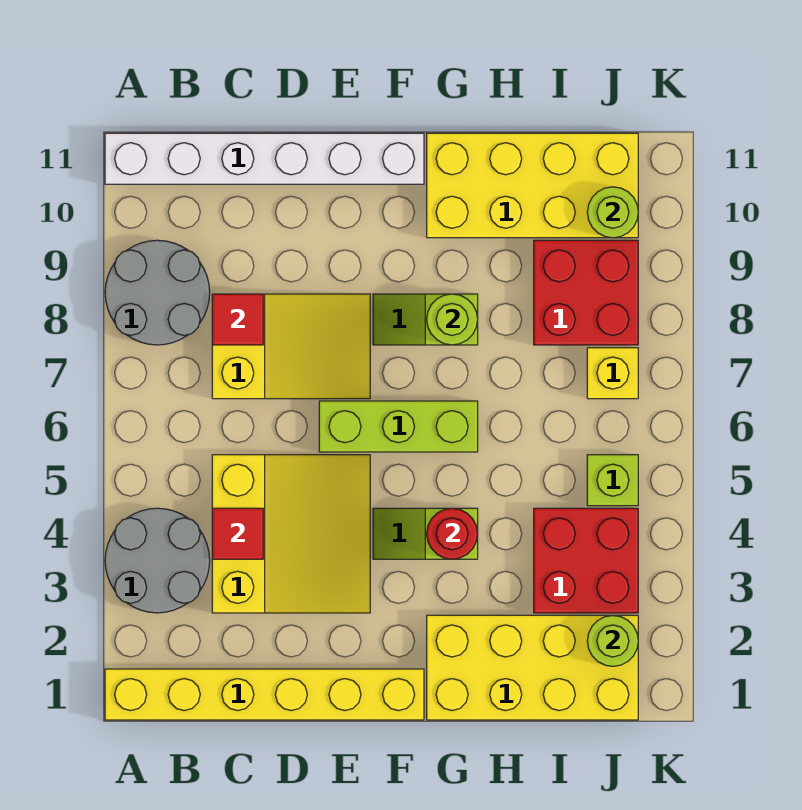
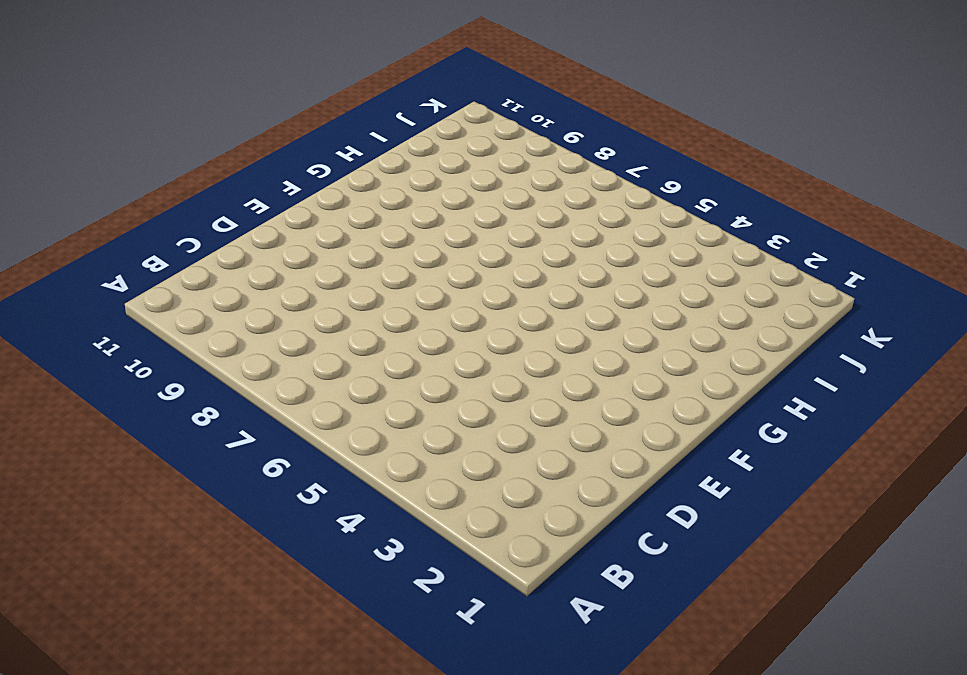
none -> yellow 1x6 brick [105,669,424,720]
none -> grey 2x2 round brick [105,508,210,613]
none -> grey 2x2 round brick [105,240,210,345]

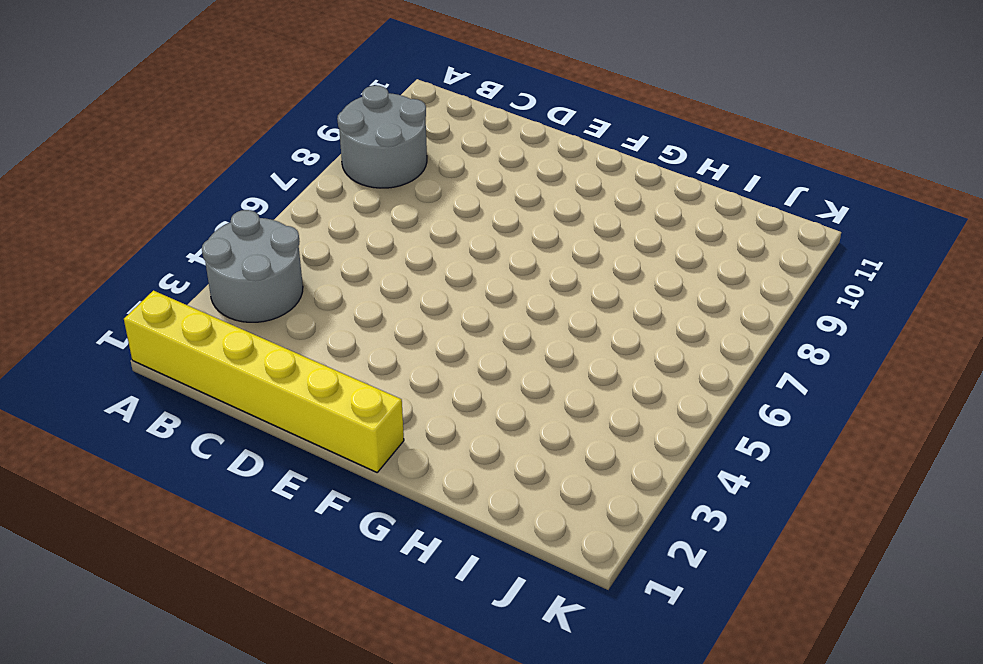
none -> white 1x6 brick [105,133,424,184]
none -> yellow 3x3 slope [212,455,370,613]
none -> yellow 2x3 slope [212,294,370,399]

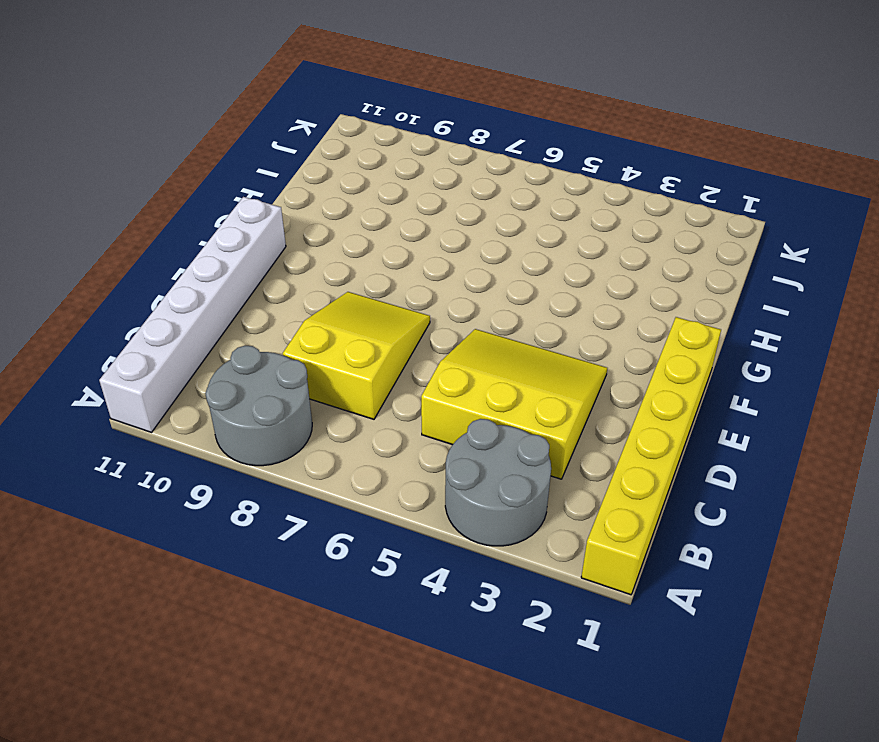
none -> lime 1x3 brick [319,401,478,452]
none -> lime 1x2 slope [373,508,478,559]
none -> lime 1x2 slope [373,294,478,345]

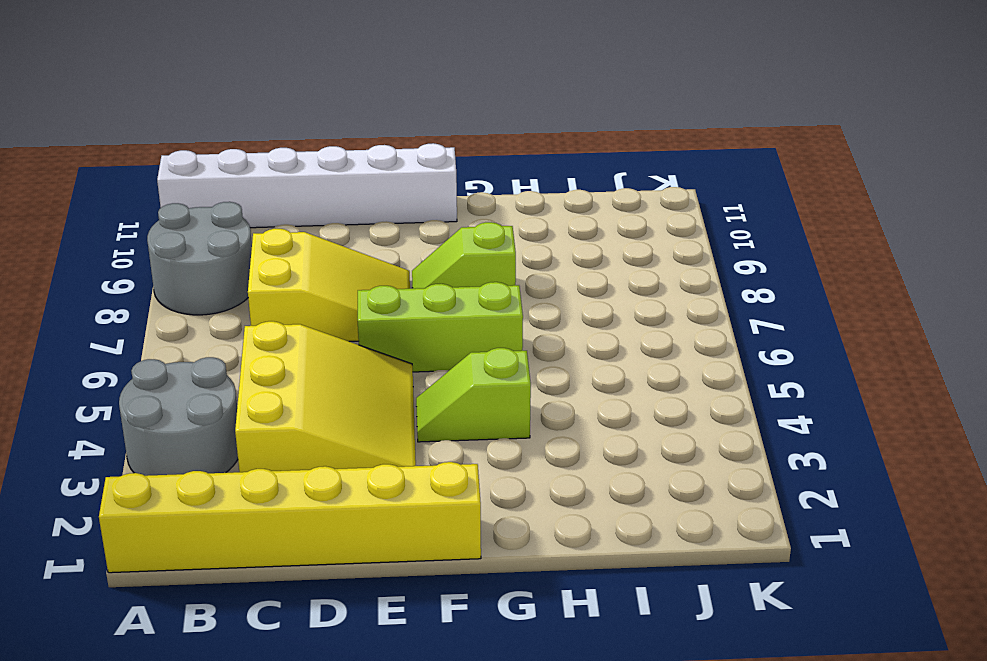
none -> yellow 2x4 brick [427,615,638,720]
none -> yellow 2x4 brick [427,133,638,238]
none -> red 2x2 brick [534,508,638,613]

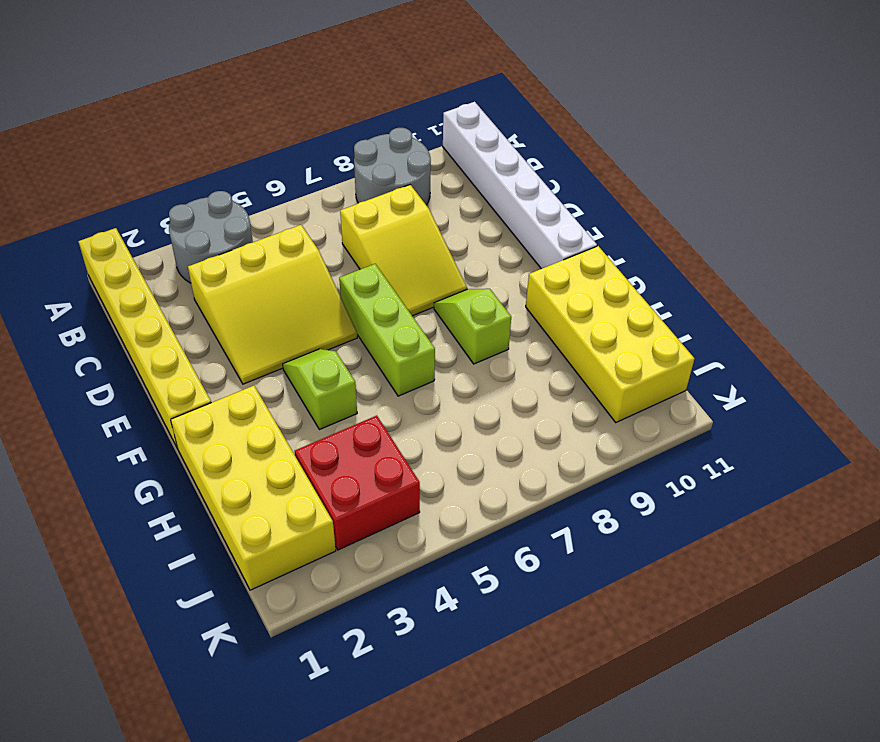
none -> red 2x2 brick [534,240,638,345]
none -> lime 1x1 brick [587,455,638,506]
none -> yellow 1x1 brick [587,348,638,399]

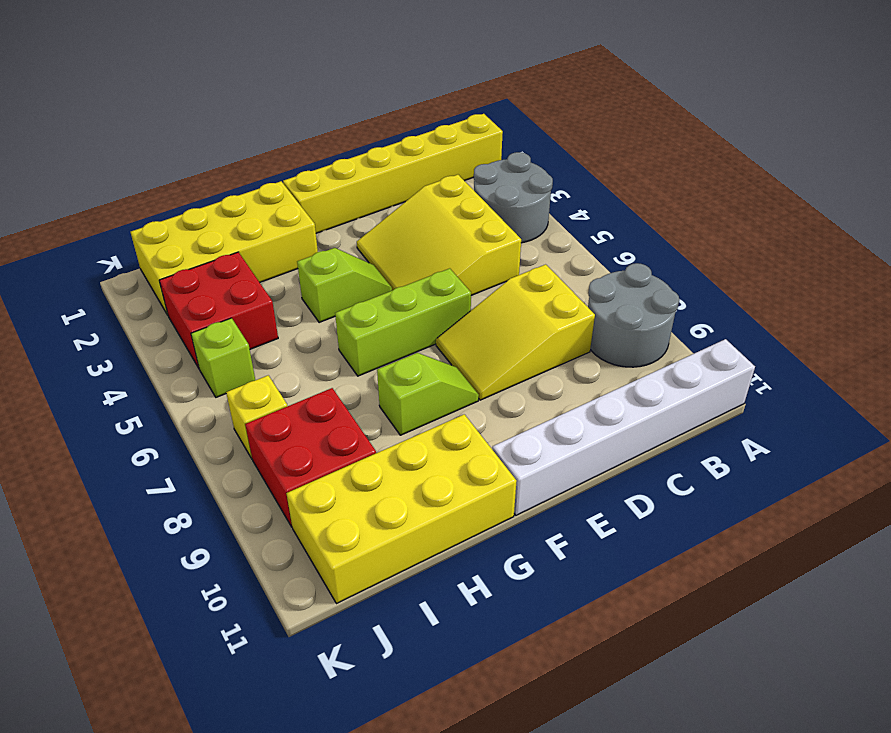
none -> red 1x1 tile [212,508,263,559]
none -> red 1x1 tile [212,294,263,345]
none -> red 1x1 round brick [427,508,478,559]

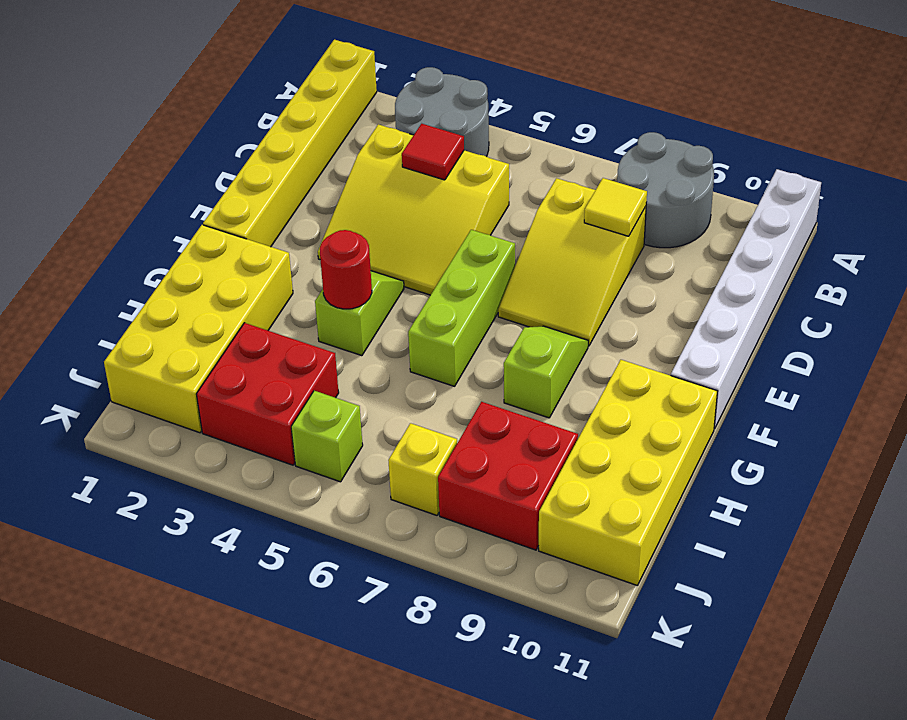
yellow 1x1 tile [584,178,647,236] -> red 1x1 tile [212,294,263,345]
none -> lime 1x1 round brick [427,294,478,345]
none -> lime 1x1 round brick [587,615,638,666]
none -> lime 1x1 round brick [587,187,638,238]

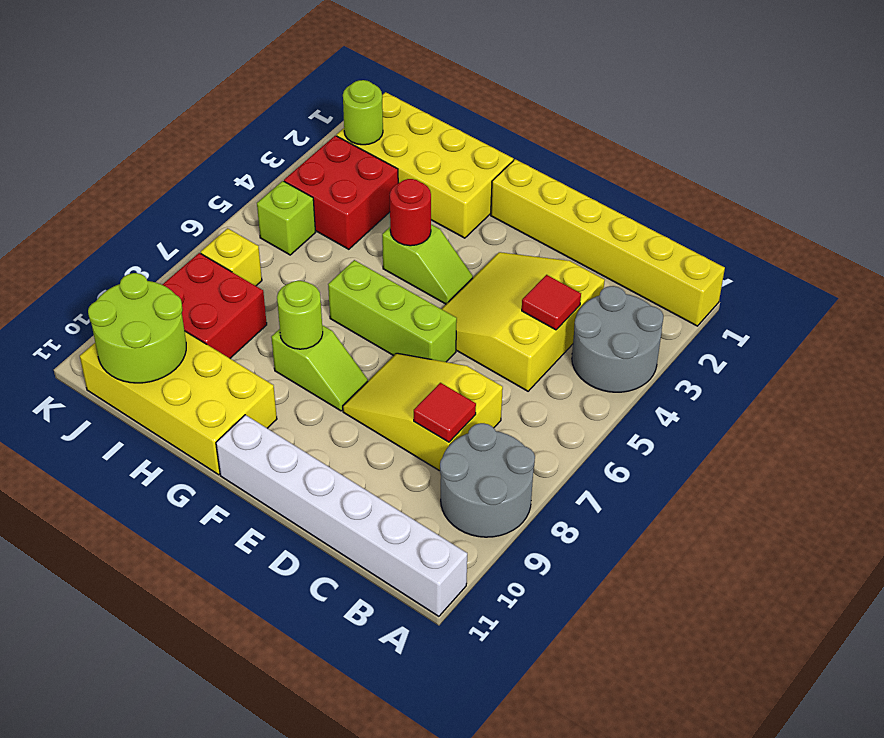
lime 2x2 round brick [88,273,186,383] -> lime 1x1 round brick [587,187,638,238]

